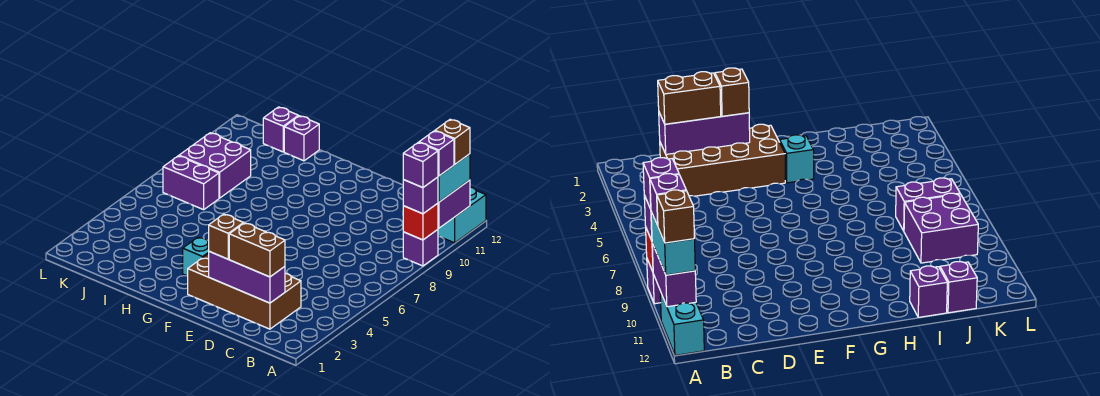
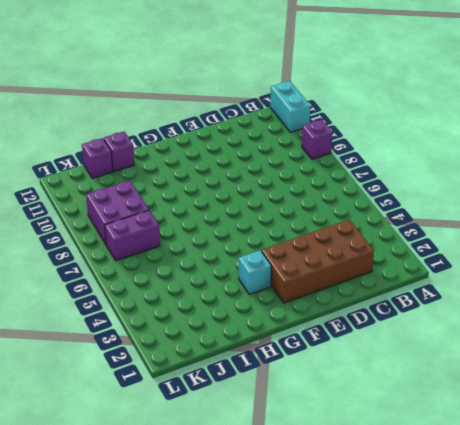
none -> red 1x1 brick [403,203,438,240]
none -> purple 1x2 brick [438,180,470,228]
none -> purple 1x3 brick [209,251,285,303]

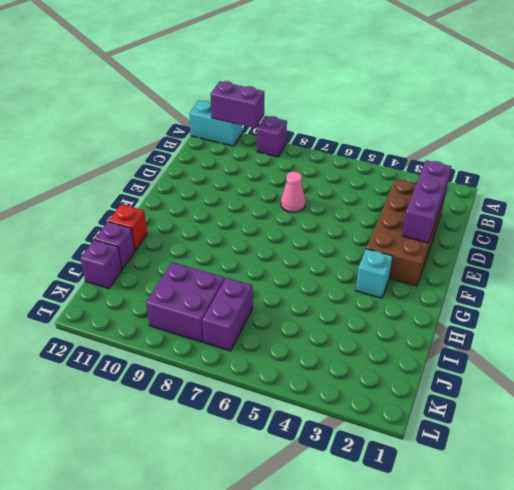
pink 1x1 cone [281,171,306,212] -> none
red 1x1 brick [108,204,147,250] -> red 1x1 brick moved to [403,203,438,240]
none -> purple 1x1 brick [403,177,438,214]
none -> cyan 1x2 brick [438,154,470,202]
none -> brown 1x2 brick [229,223,285,277]

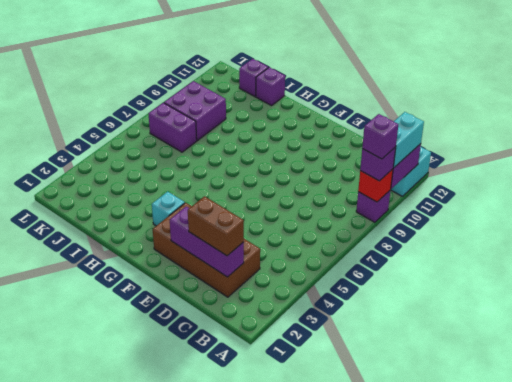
none -> brown 1x1 brick [209,214,243,259]
none -> purple 1x1 brick [419,131,454,176]
none -> brown 1x1 brick [435,119,470,164]

